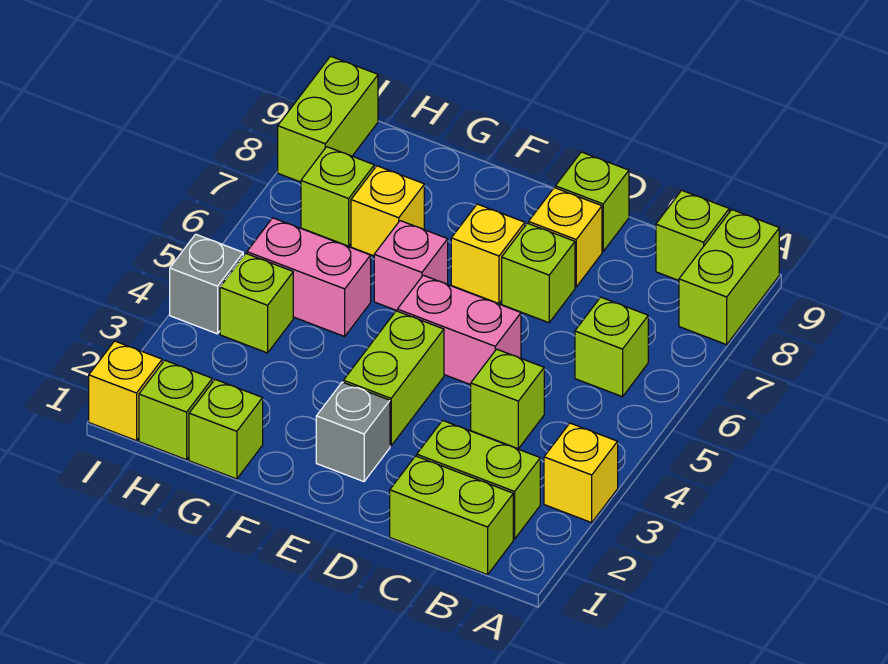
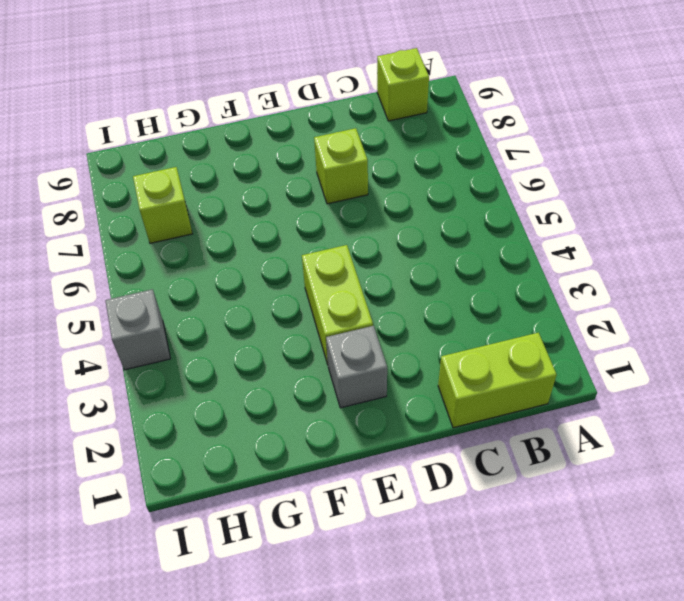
none -> yellow 1x1 brick [544,423,618,523]
none -> lime 1x2 brick [679,210,779,345]
none -> lime 1x2 brick [417,420,540,539]

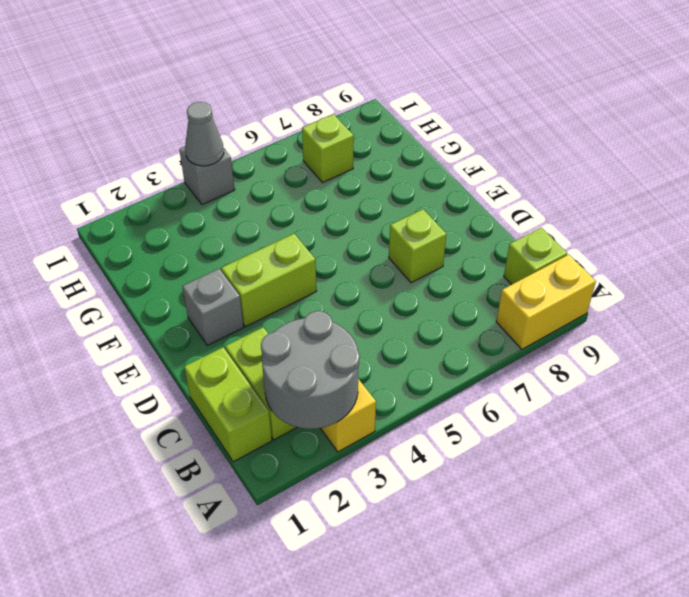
grey 2x2 round brick [261,311,360,429] -> none
yellow 1x2 brick [496,255,596,349] -> lime 1x2 brick [679,210,779,345]
grey 1x1 cone [185,102,224,166] -> none
none -> lime 1x1 brick [575,297,648,397]
none -> lime 1x1 brick [471,349,544,449]
none -> pink 1x2 brick [397,275,521,385]

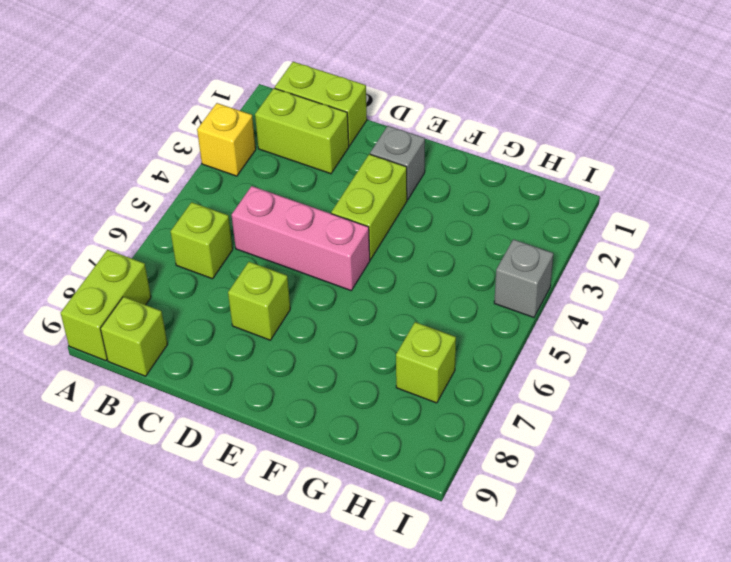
pink 1x3 brick [232,186,370,290] -> pink 1x2 brick [397,275,521,385]
none -> lime 1x1 brick [471,349,544,449]
none -> yellow 1x1 brick [529,188,602,287]
none -> lime 1x1 brick [556,152,629,251]

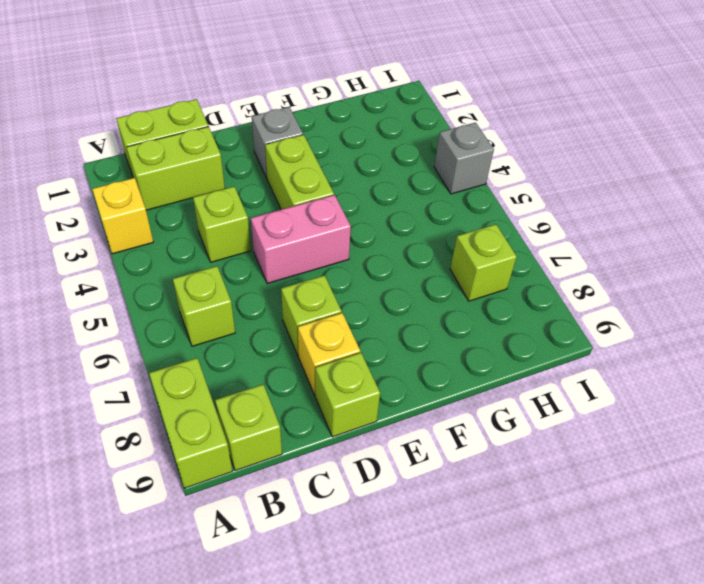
none -> yellow 1x1 brick [451,204,525,304]
none -> pink 1x1 brick [374,221,448,311]
none -> lime 1x1 brick [189,380,263,479]

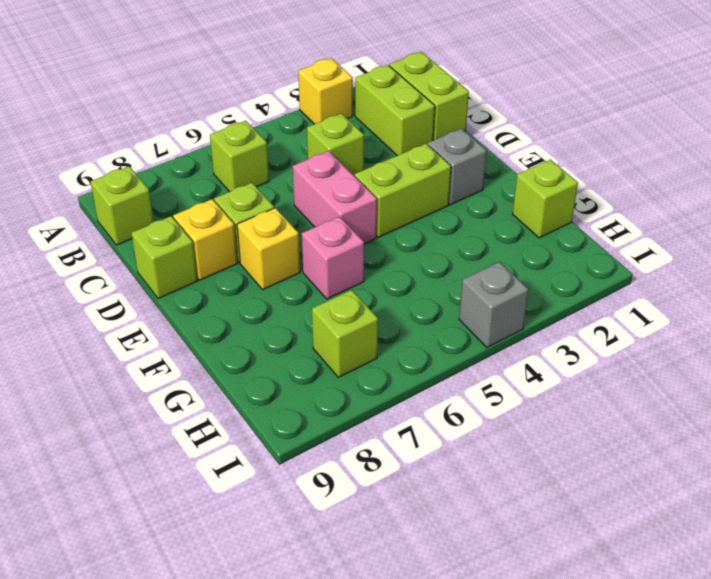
none -> lime 1x2 brick [679,210,779,345]
none -> pink 1x2 brick [247,218,371,336]
none -> yellow 1x1 brick [351,166,424,256]

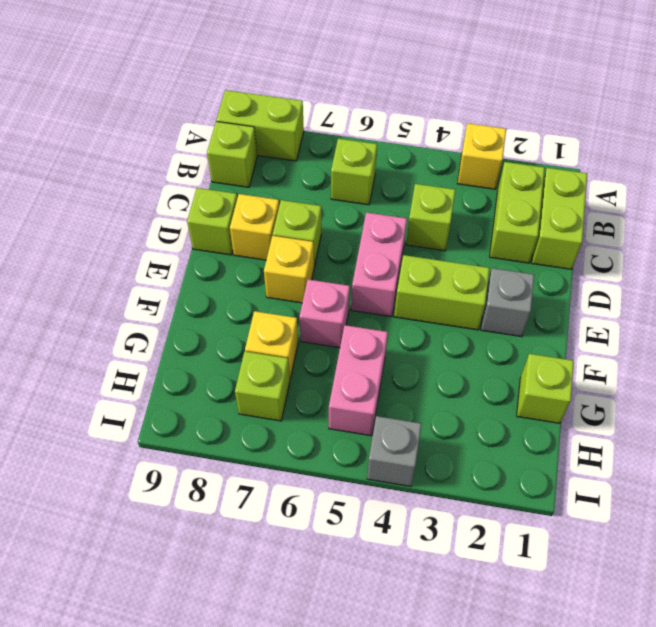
none -> lime 1x1 brick [139,360,212,460]
none -> lime 1x1 brick [220,254,293,353]
none -> yellow 1x1 brick [89,341,162,441]

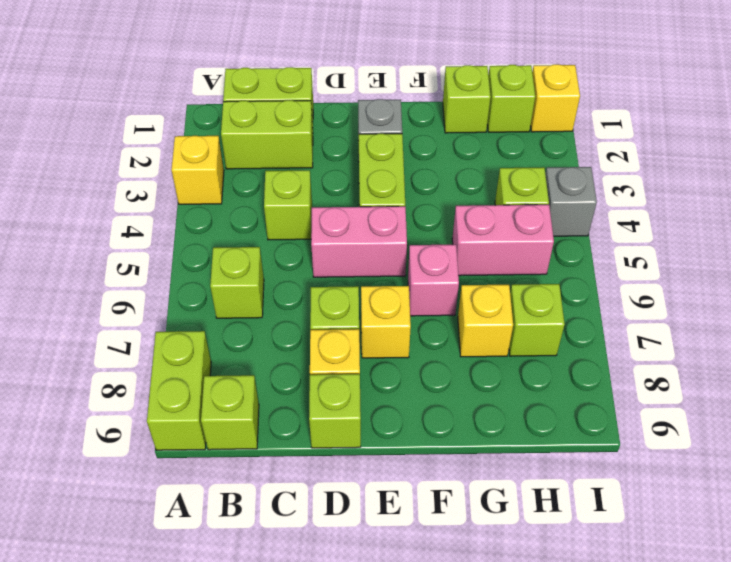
none -> lime 1x2 brick [278,56,378,182]

